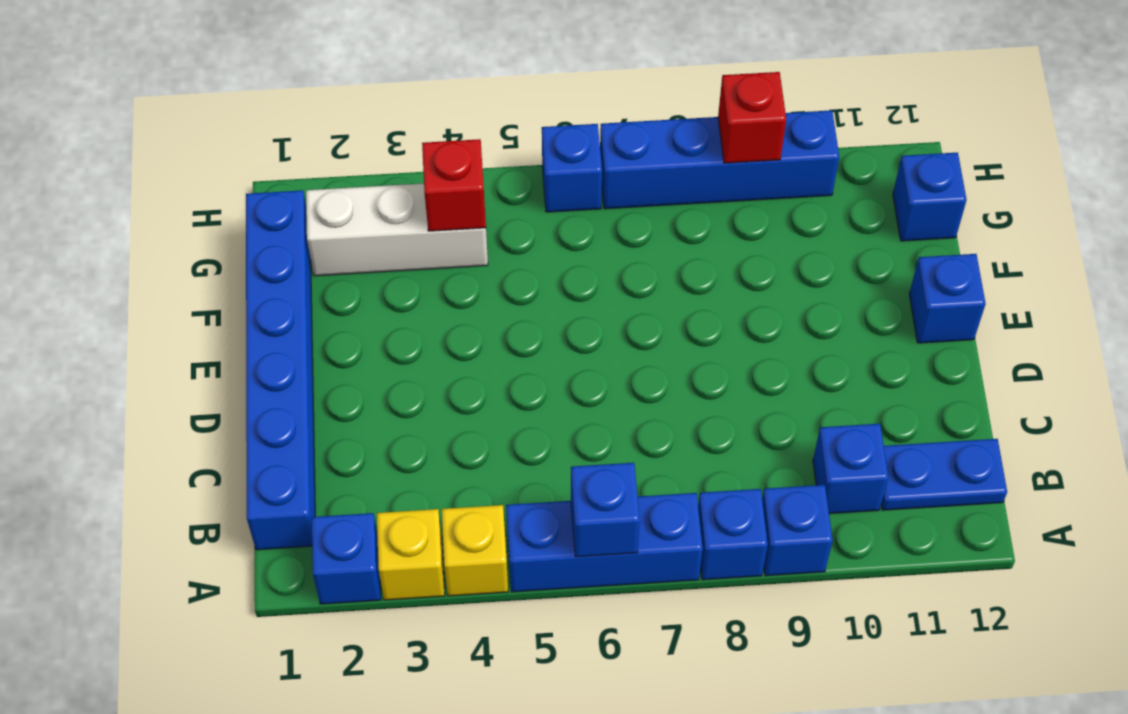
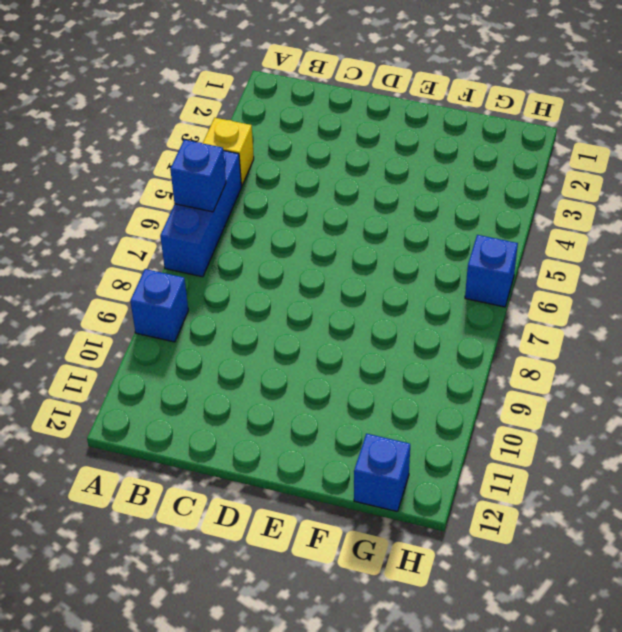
none -> blue 1x1 brick [312,513,381,604]
none -> yellow 1x1 brick [377,509,445,600]
none -> blue 1x1 brick [698,489,768,580]

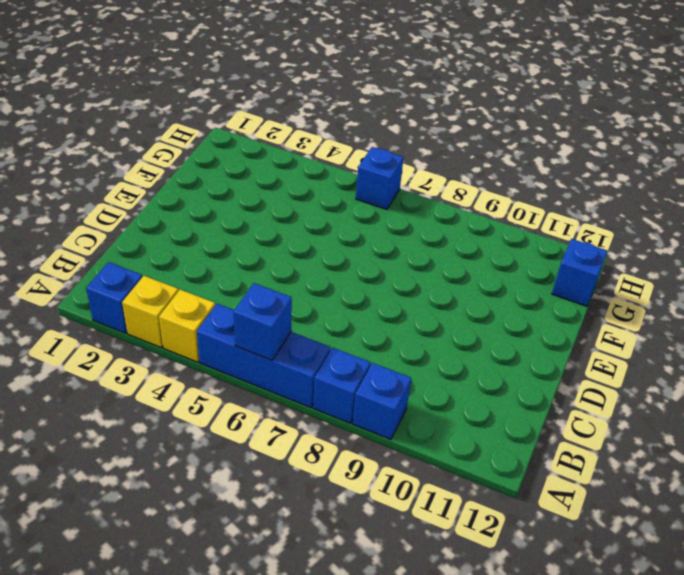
none -> blue 1x6 brick [246,190,315,550]
none -> blue 1x1 brick [813,424,888,514]
none -> blue 1x2 plate [881,439,1007,510]

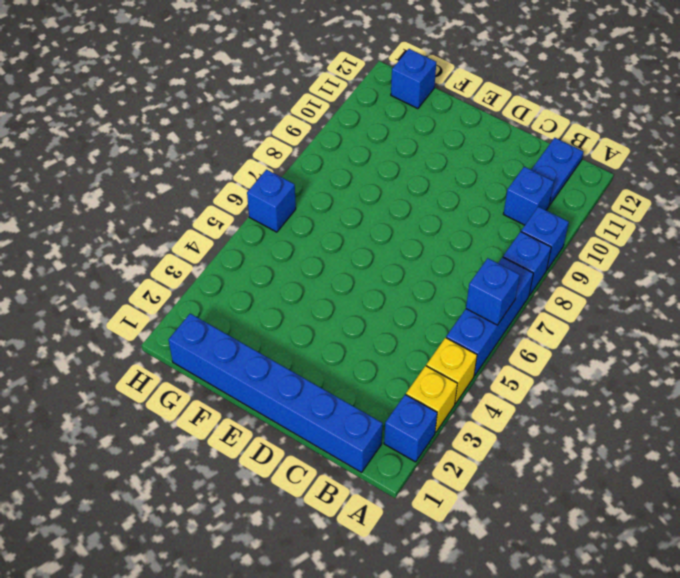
none -> blue 1x1 brick [909,254,986,343]
none -> white 1x3 brick [306,183,488,276]
none -> blue 1x4 brick [600,110,839,209]

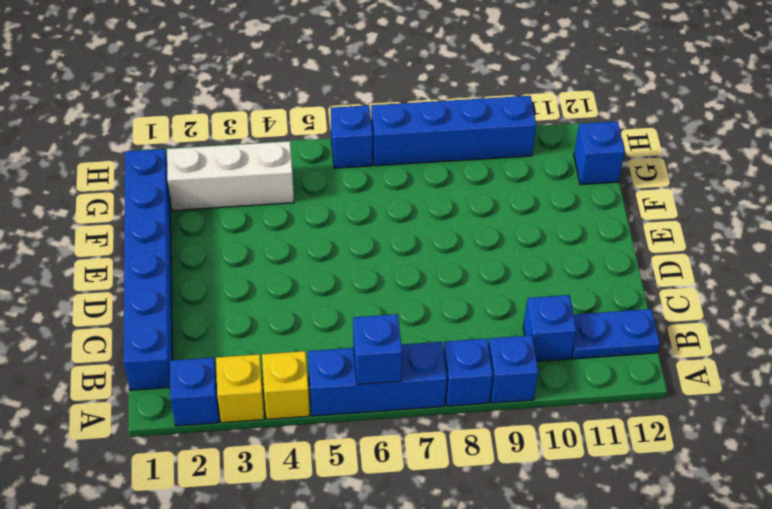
none -> blue 1x1 brick [909,254,986,343]
none -> red 1x1 brick [422,139,486,231]
none -> red 1x1 brick [718,72,786,163]

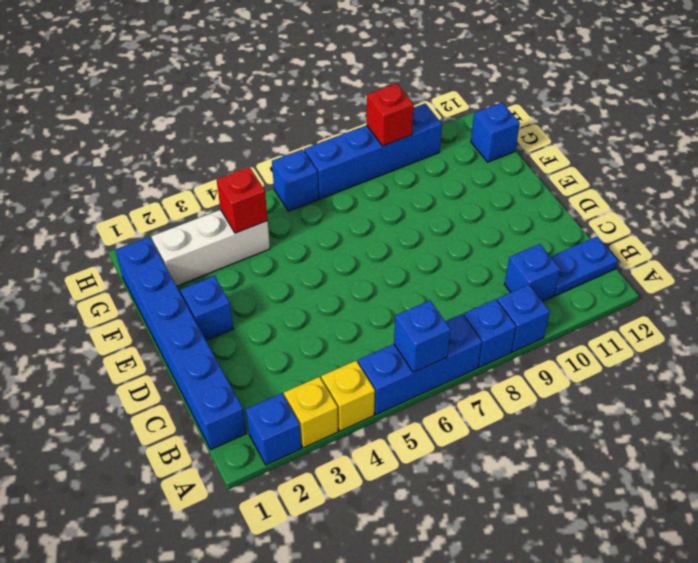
blue 1x1 brick [181,276,233,340] -> blue 1x1 brick moved to [909,254,986,343]

